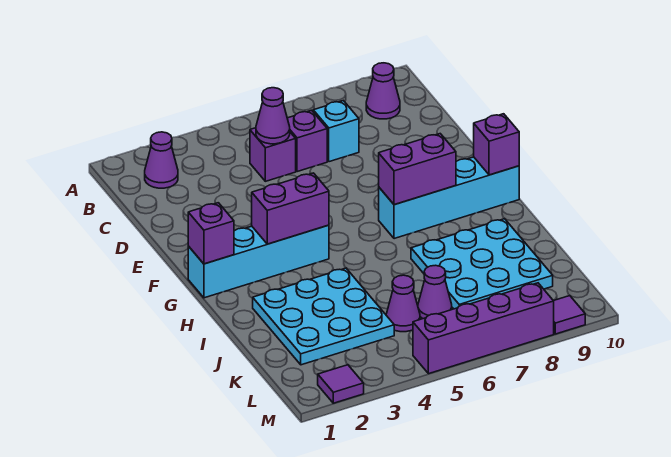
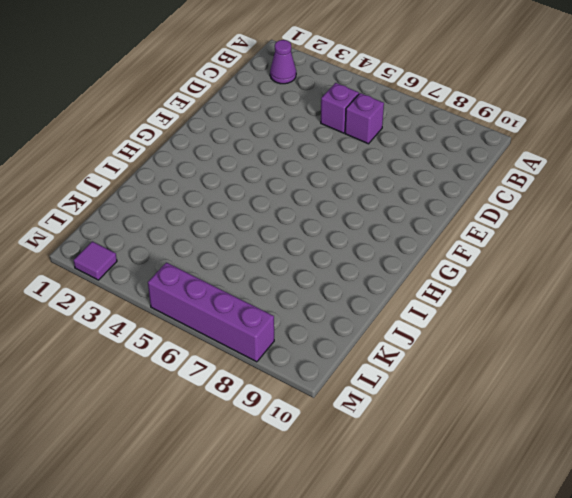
none -> purple 1x1 cone [366,63,400,119]
none -> cyan 1x1 brick [313,101,359,162]
none -> cyan 1x4 brick [188,225,329,298]

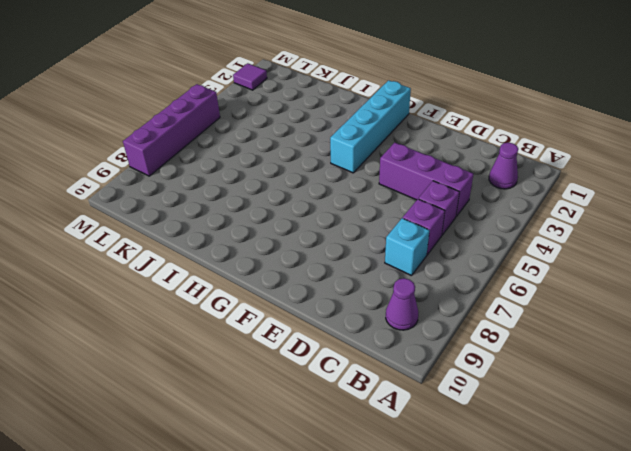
purple 1x3 brick [379,142,473,216] -> none
none -> cyan 1x4 brick [379,157,519,239]
none -> cyan 3x3 plate [253,268,394,365]
none -> cyan 3x3 plate [411,219,553,309]

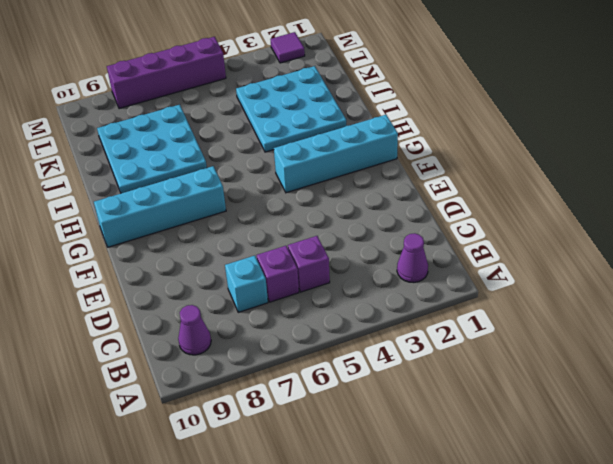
none -> purple 1x1 cone [386,275,420,332]
none -> purple 1x1 cone [418,265,452,319]
none -> purple 1x1 tile [554,296,585,334]

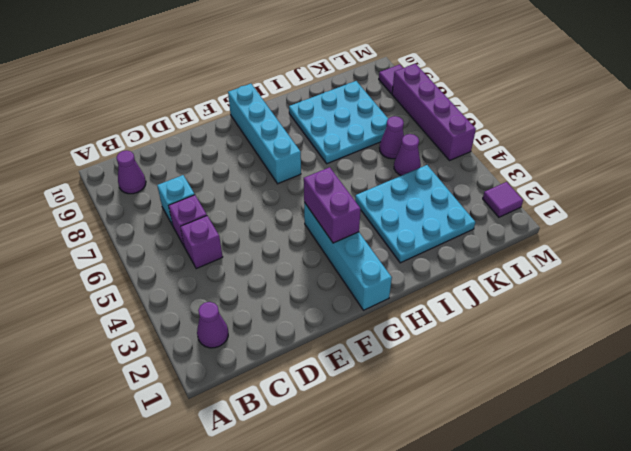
none -> purple 1x1 cone [256,88,290,144]
none -> purple 1x1 brick [188,203,234,264]
none -> purple 1x2 brick [379,134,456,205]

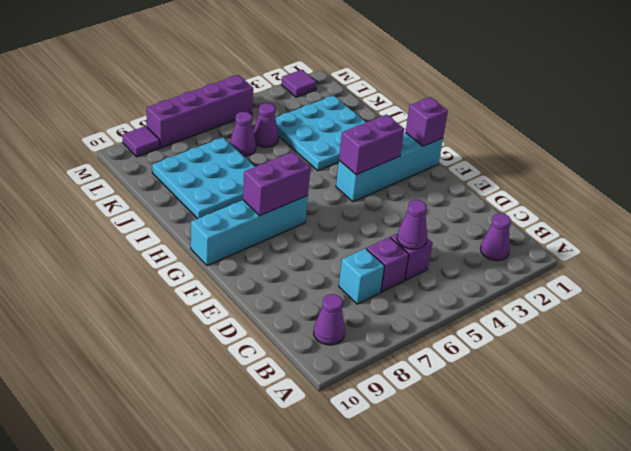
none -> purple 1x1 brick [474,114,519,175]

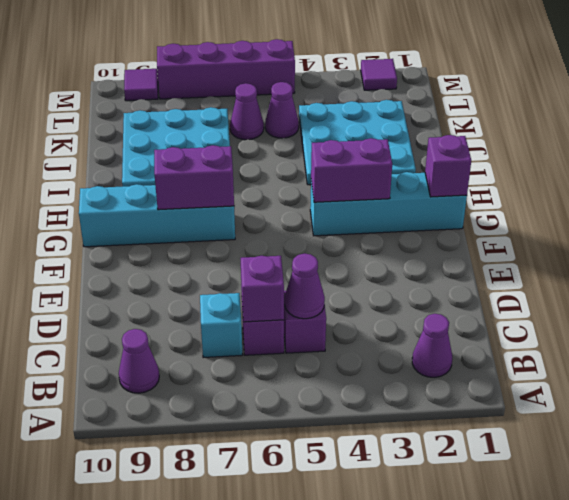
purple 1x1 brick [241,256,284,322] -> purple 1x1 brick moved to [474,114,519,175]

